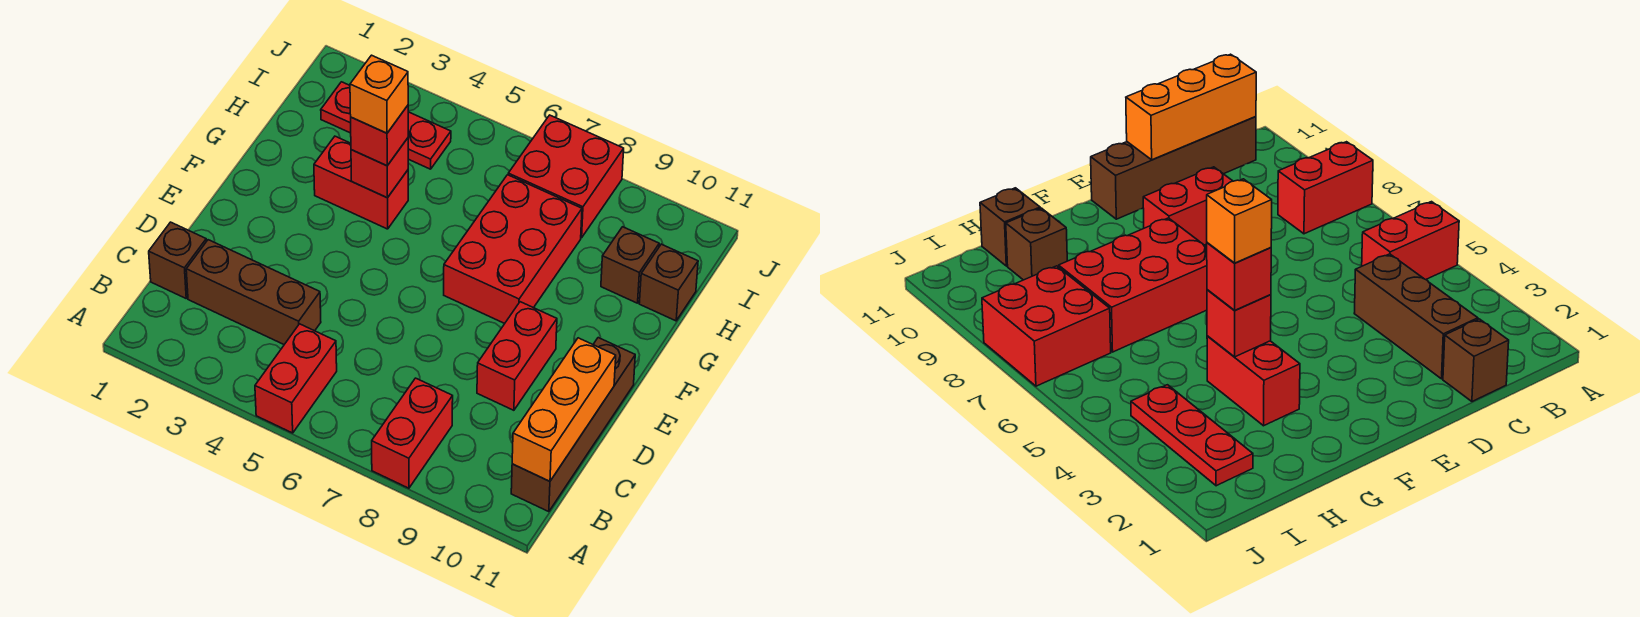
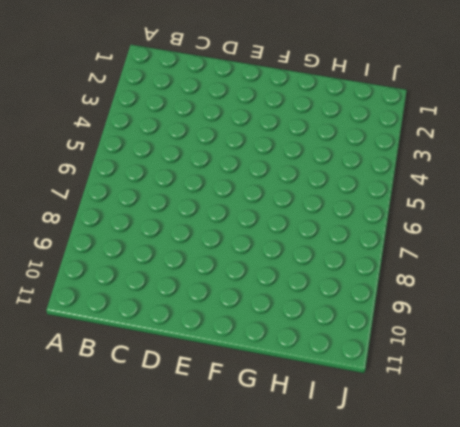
none -> red 1x2 brick [255,324,337,433]
none -> red 1x2 brick [372,378,453,488]
none -> brown 1x4 brick [511,338,635,512]

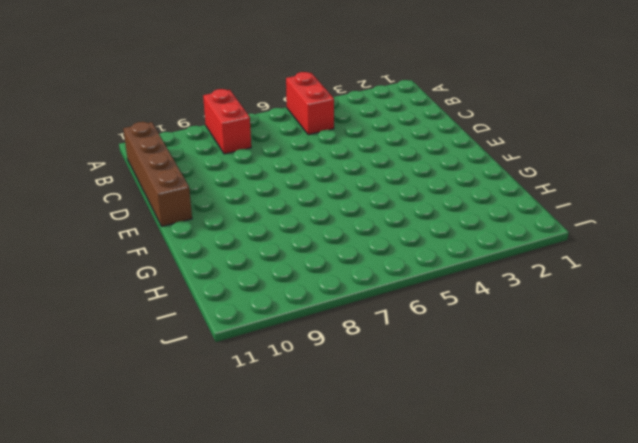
none -> brown 1x1 brick [149,222,206,298]
none -> brown 1x3 brick [186,240,321,344]
none -> red 1x2 brick [477,302,557,410]

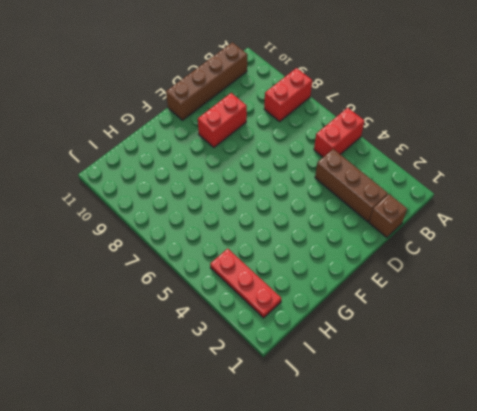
none -> red 2x3 brick [444,175,582,324]
none -> red 1x2 brick [314,136,408,229]
none -> brown 1x1 brick [601,227,659,303]

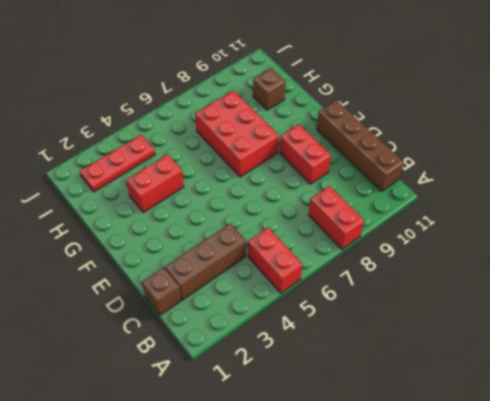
none -> brown 1x1 brick [639,244,698,321]
none -> red 2x2 brick [508,115,624,238]
none -> orange 1x3 brick [512,338,616,481]

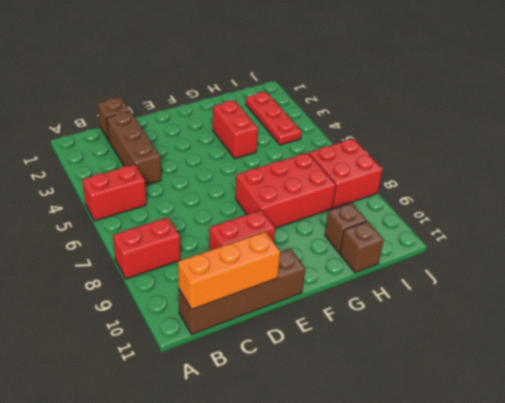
none -> red 1x1 brick [351,138,408,198]
none -> red 1x1 brick [351,106,408,166]
none -> orange 1x1 brick [350,55,408,133]

